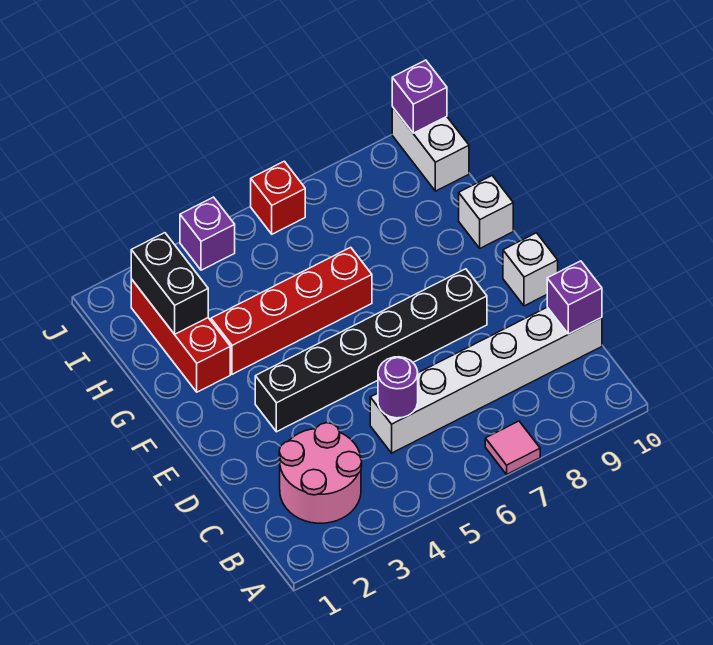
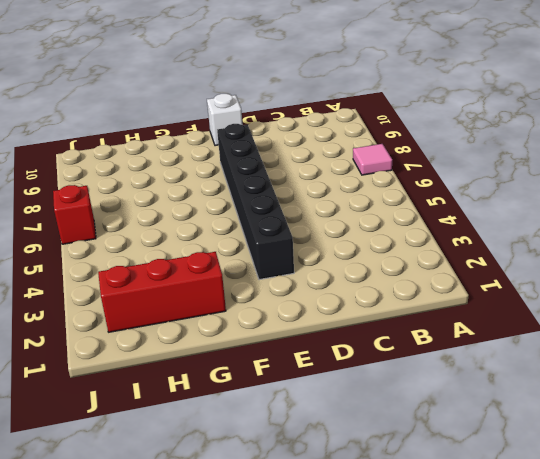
none -> pink 2x2 round brick [279,423,362,523]
none -> white 1x6 brick [370,307,602,453]
none -> red 1x4 brick [211,247,372,374]

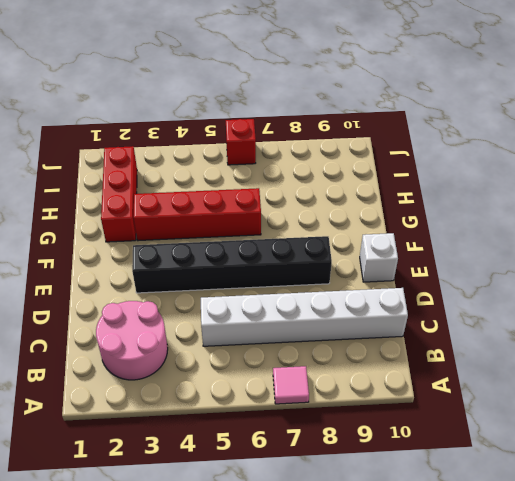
none -> white 1x1 brick [459,176,513,248]
none -> white 1x2 brick [392,107,469,191]
none -> purple 1x1 brick [180,197,235,270]

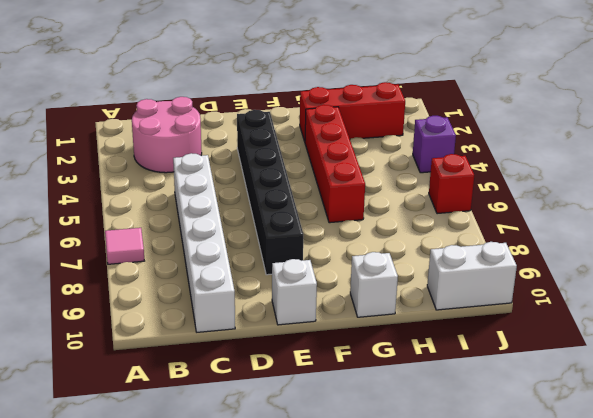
none -> purple 1x1 round brick [378,357,418,418]
none -> purple 1x1 brick [547,261,602,334]
none -> black 1x2 brick [131,233,208,334]

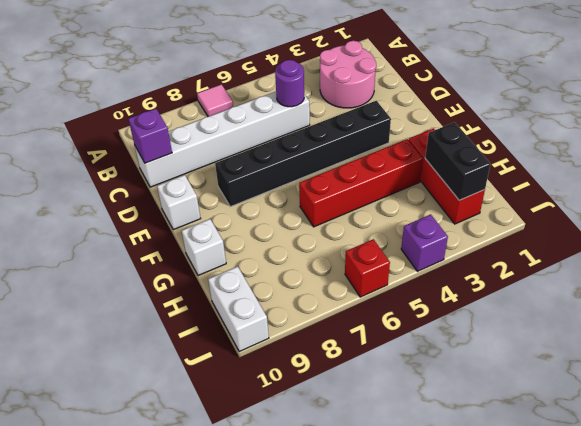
none -> purple 1x1 brick [392,60,447,133]

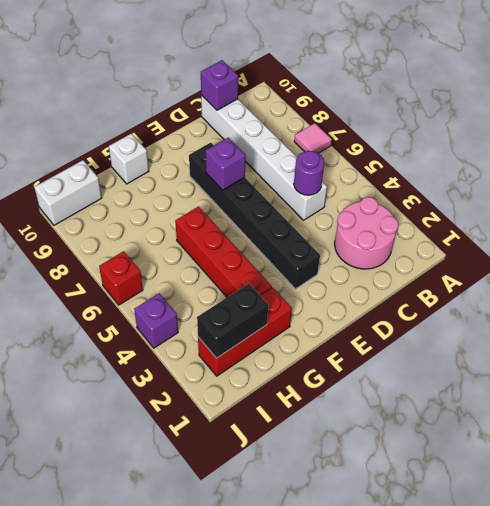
purple 1x1 brick [206,138,246,190] -> purple 1x1 brick moved to [392,60,447,133]
none -> white 1x1 brick [503,233,558,306]

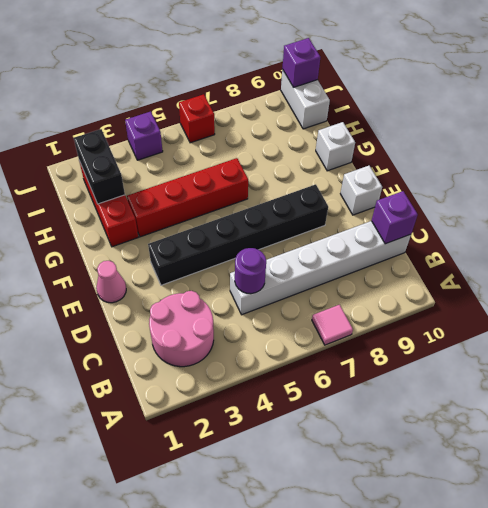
pink 1x1 cone [96,261,126,303] -> none

